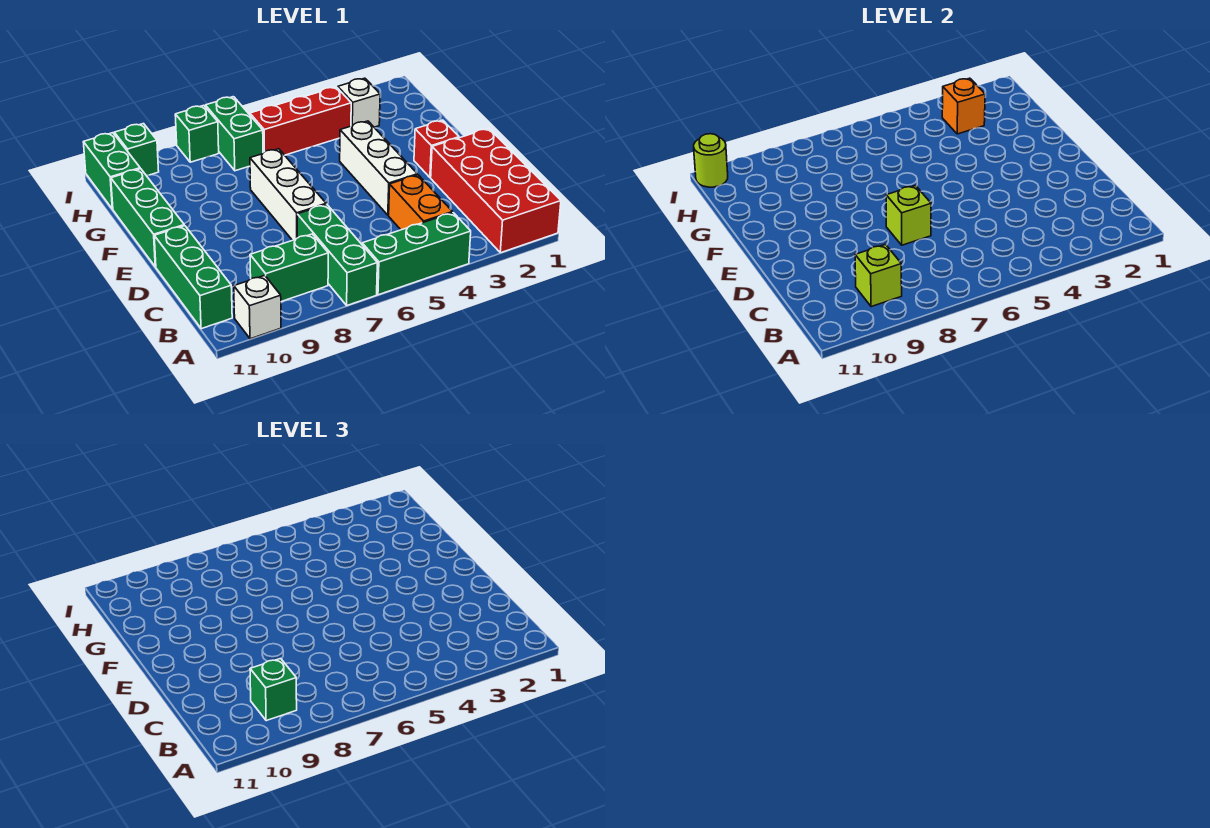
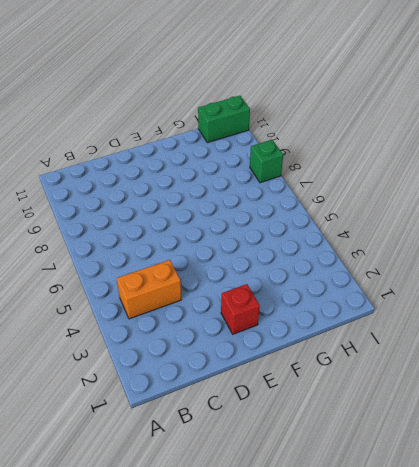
none -> red 2x4 brick [431,128,561,253]
none -> green 1x3 brick [362,213,471,295]
none -> green 1x3 brick [297,204,377,305]

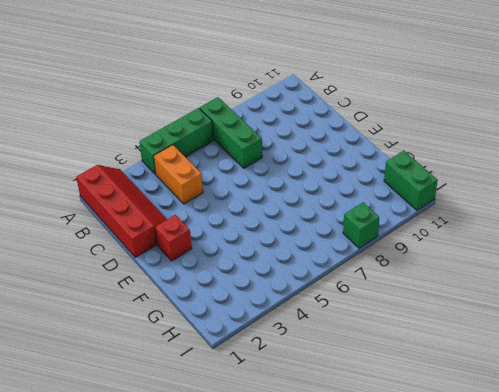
red 2x4 slope [76,165,167,257] -> red 2x4 brick [431,128,561,253]
none -> white 1x1 brick [234,275,281,339]
none -> green 1x2 brick [250,234,328,302]
none -> green 1x3 brick [154,226,232,329]

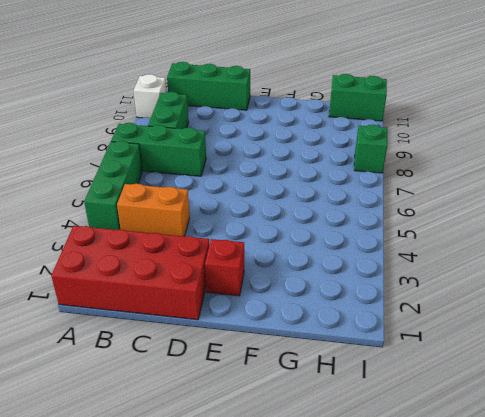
none -> white 1x3 brick [340,121,417,215]
none -> white 1x3 brick [250,149,326,240]
none -> green 1x3 brick [111,169,184,267]

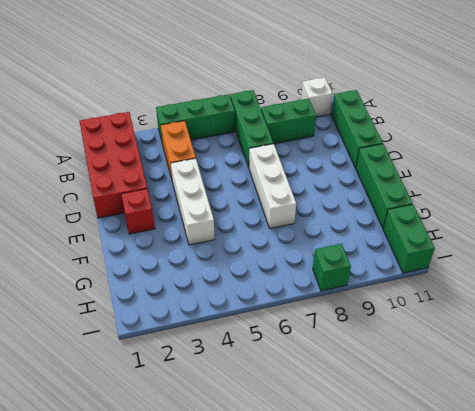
none -> white 1x1 brick [338,78,380,127]
none -> red 1x3 brick [250,87,351,155]
none -> green 1x2 brick [205,97,263,171]

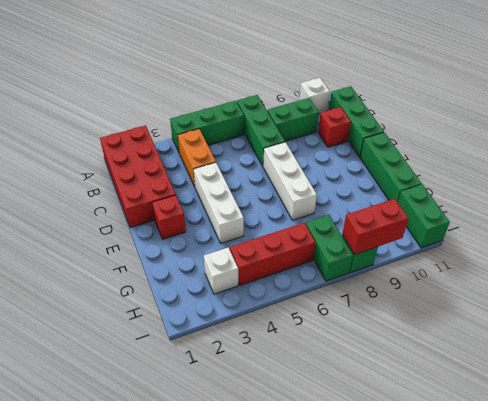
red 1x1 brick [318,107,351,147] -> none
red 1x2 brick [342,199,408,255] -> none
none -> green 1x1 brick [114,124,159,176]
none -> lime 1x1 brick [855,245,902,307]
none -> lime 1x1 brick [886,186,931,245]

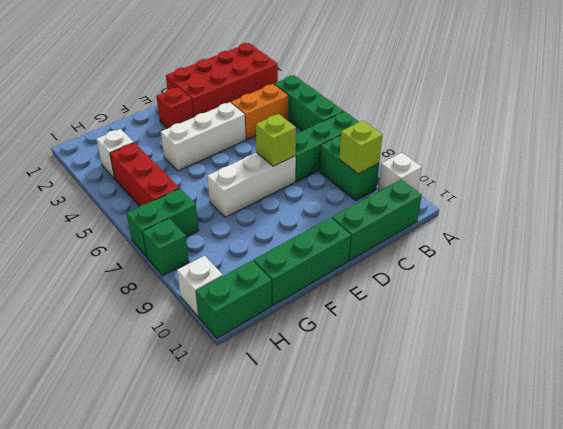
white 1x1 brick [177,256,223,316] -> green 1x1 brick [114,124,159,176]
none -> orange 1x1 brick [942,78,985,134]
none -> lime 1x1 round brick [694,134,728,187]
none -> green 1x1 brick [250,659,297,721]

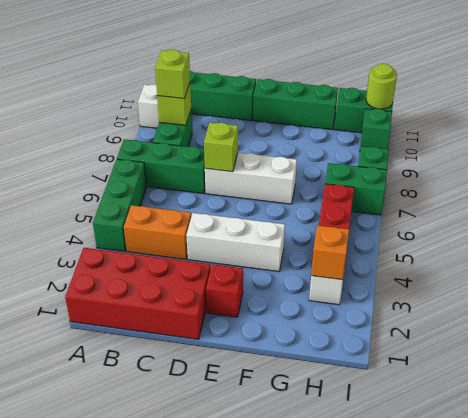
lime 1x1 brick [155,50,190,99] -> green 1x1 brick [250,659,297,721]

